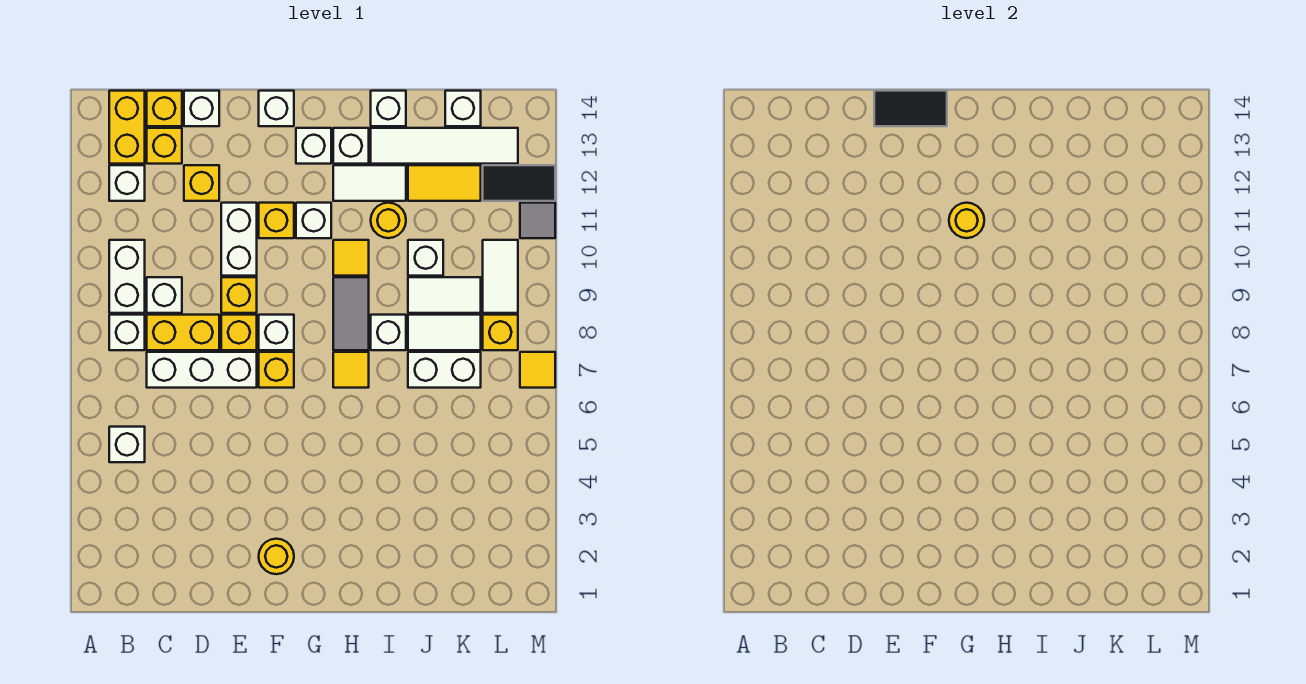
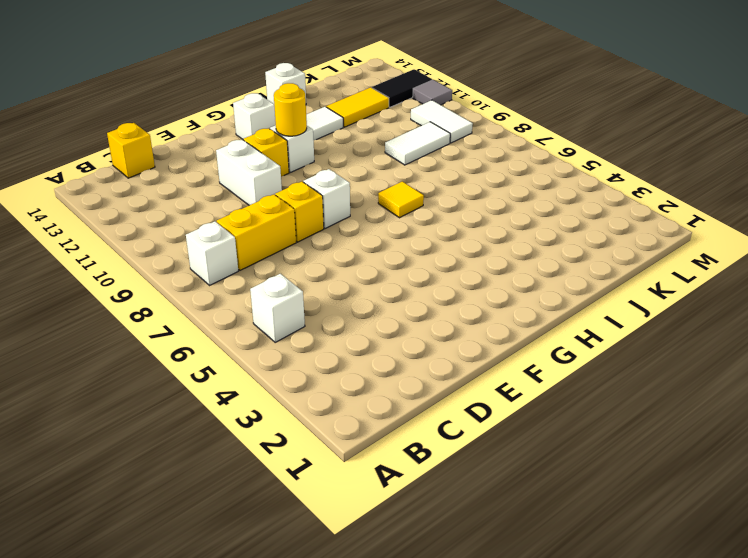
none -> white 1x2 brick [109,240,145,313]
none -> white 1x1 brick [109,165,145,201]
none -> yellow 1x2 brick [109,91,145,164]
none -> white 1x3 brick [147,352,257,388]

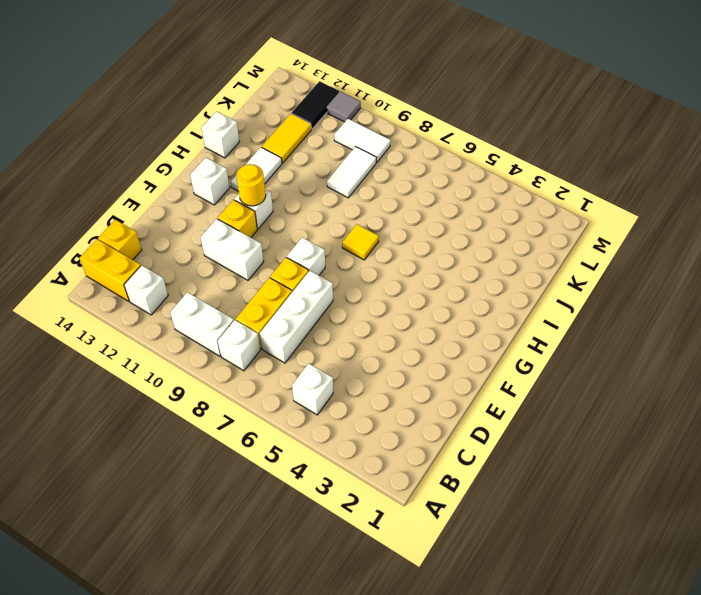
none -> white 1x1 brick [147,277,182,313]
none -> yellow 1x1 brick [147,128,182,164]
none -> yellow 1x1 brick [184,165,219,201]
none -> white 1x1 brick [184,91,219,126]

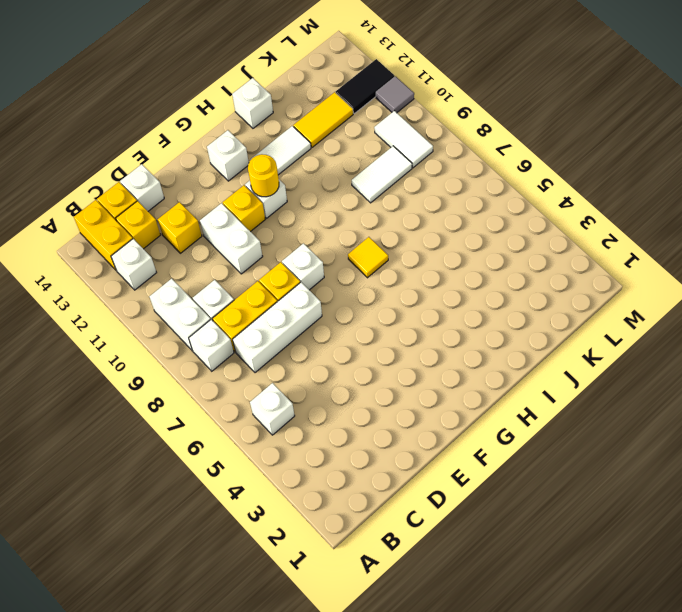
none -> yellow 1x1 brick [221,277,257,313]
none -> yellow 1x1 round brick [259,539,294,574]
none -> yellow 1x1 brick [259,352,294,388]
none -> white 1x1 brick [259,91,294,126]

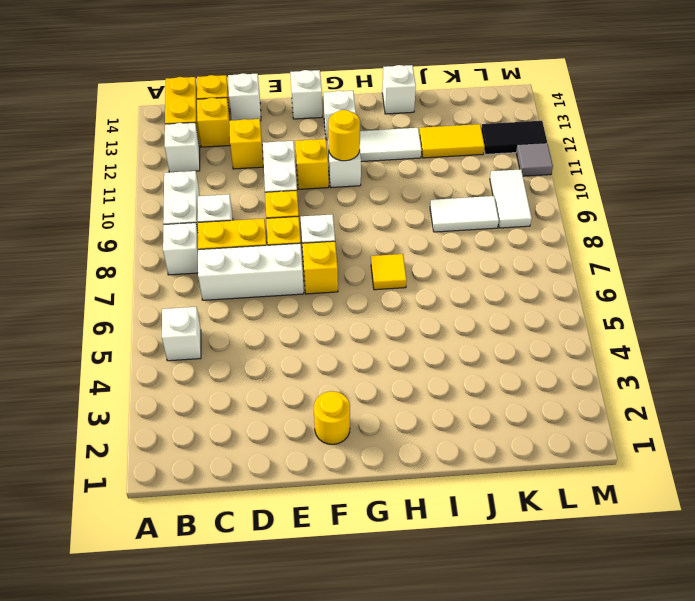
none -> grey 1x2 tile [333,277,369,350]
none -> yellow 1x1 tile [333,240,369,276]
none -> white 1x1 brick [333,128,369,164]
none -> white 1x1 brick [371,315,406,350]

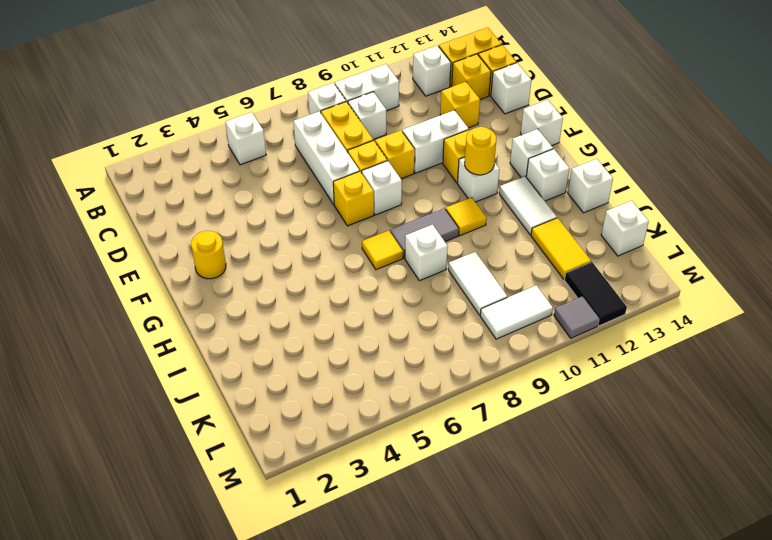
none -> yellow 1x1 round brick [371,203,406,238]
none -> white 1x4 tile [371,128,518,164]
none -> white 1x2 brick [408,352,481,388]
none -> white 1x2 tile [408,315,481,350]

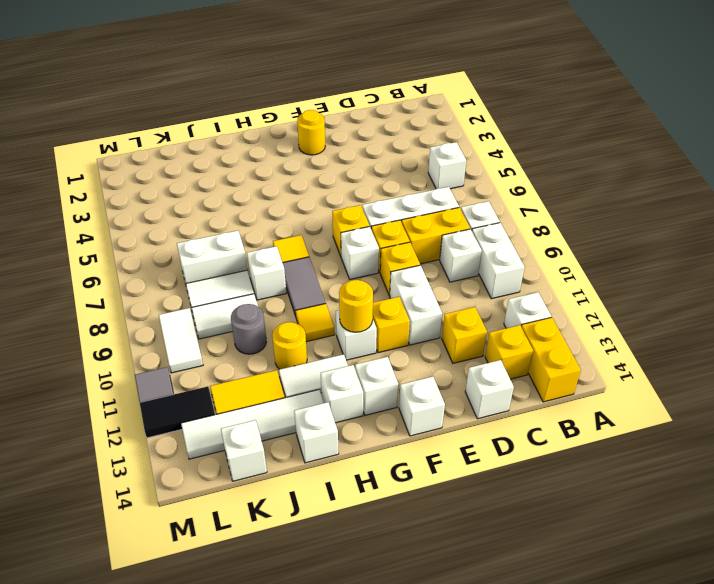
grey 1x1 round brick [231,304,266,354] -> white 1x1 brick [408,240,443,276]
none -> yellow 1x1 brick [147,91,182,126]
none -> yellow 1x1 brick [483,315,518,350]
none -> yellow 1x1 tile [520,352,555,388]
none -> black 1x2 tile [874,91,947,126]

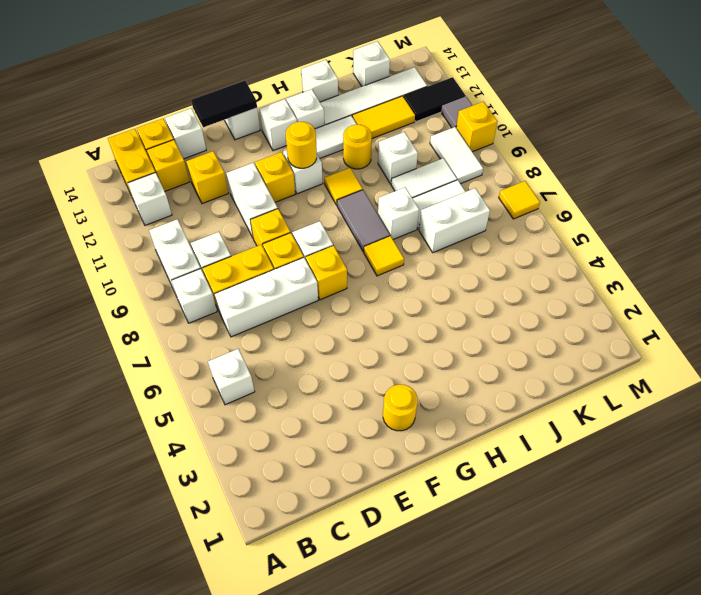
yellow 1x1 brick [456,102,497,152] -> yellow 1x1 brick moved to [483,315,518,350]

